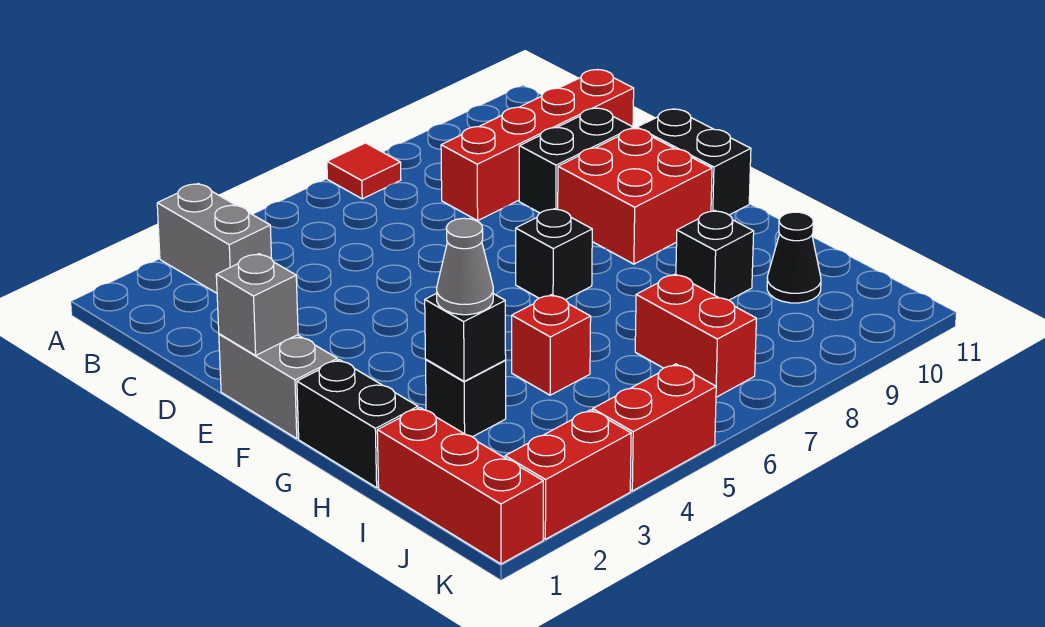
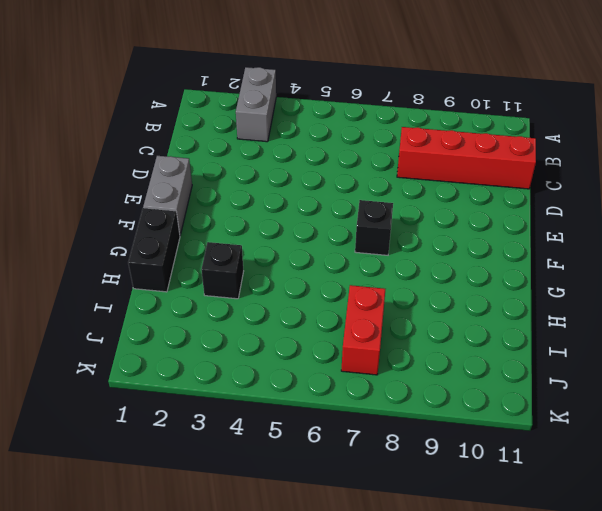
none -> red 1x1 tile [327,143,401,199]
none -> black 1x2 brick [519,108,633,213]
none -> red 2x2 brick [558,128,712,264]

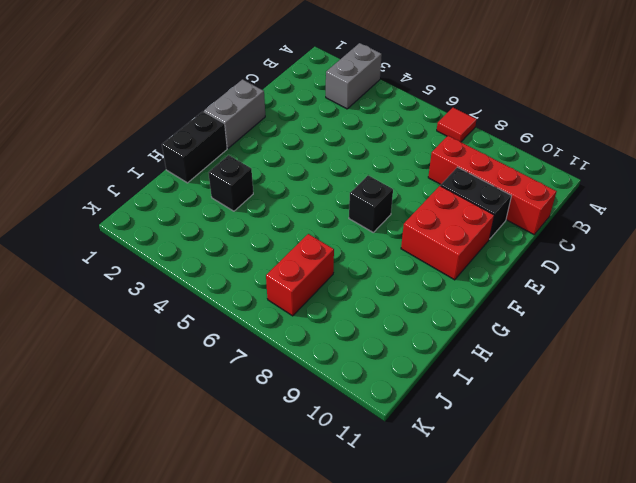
none -> black 1x2 brick [637,109,751,215]
none -> red 1x1 brick [512,295,591,395]
none -> black 1x1 brick [676,211,754,300]

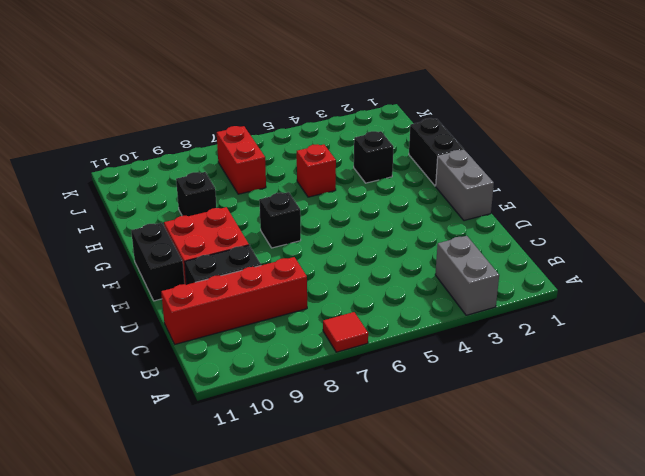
none -> red 1x3 brick [377,408,543,564]
none -> black 1x1 cone [767,212,821,303]
none -> red 1x2 brick [505,410,631,539]

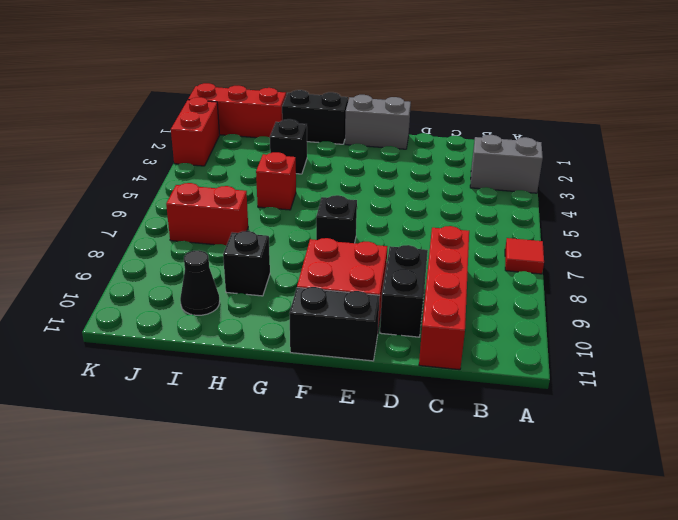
none -> red 1x2 brick [593,364,716,491]
none -> grey 1x1 brick [216,254,298,355]
none -> black 1x1 brick [425,293,506,381]

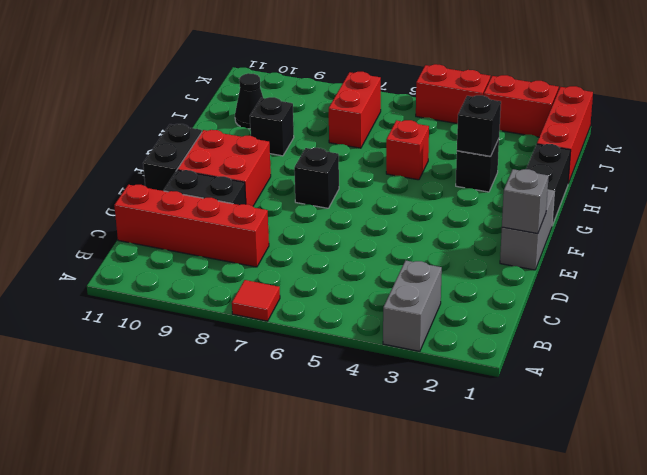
none -> grey 1x1 cone [437,218,493,315]

